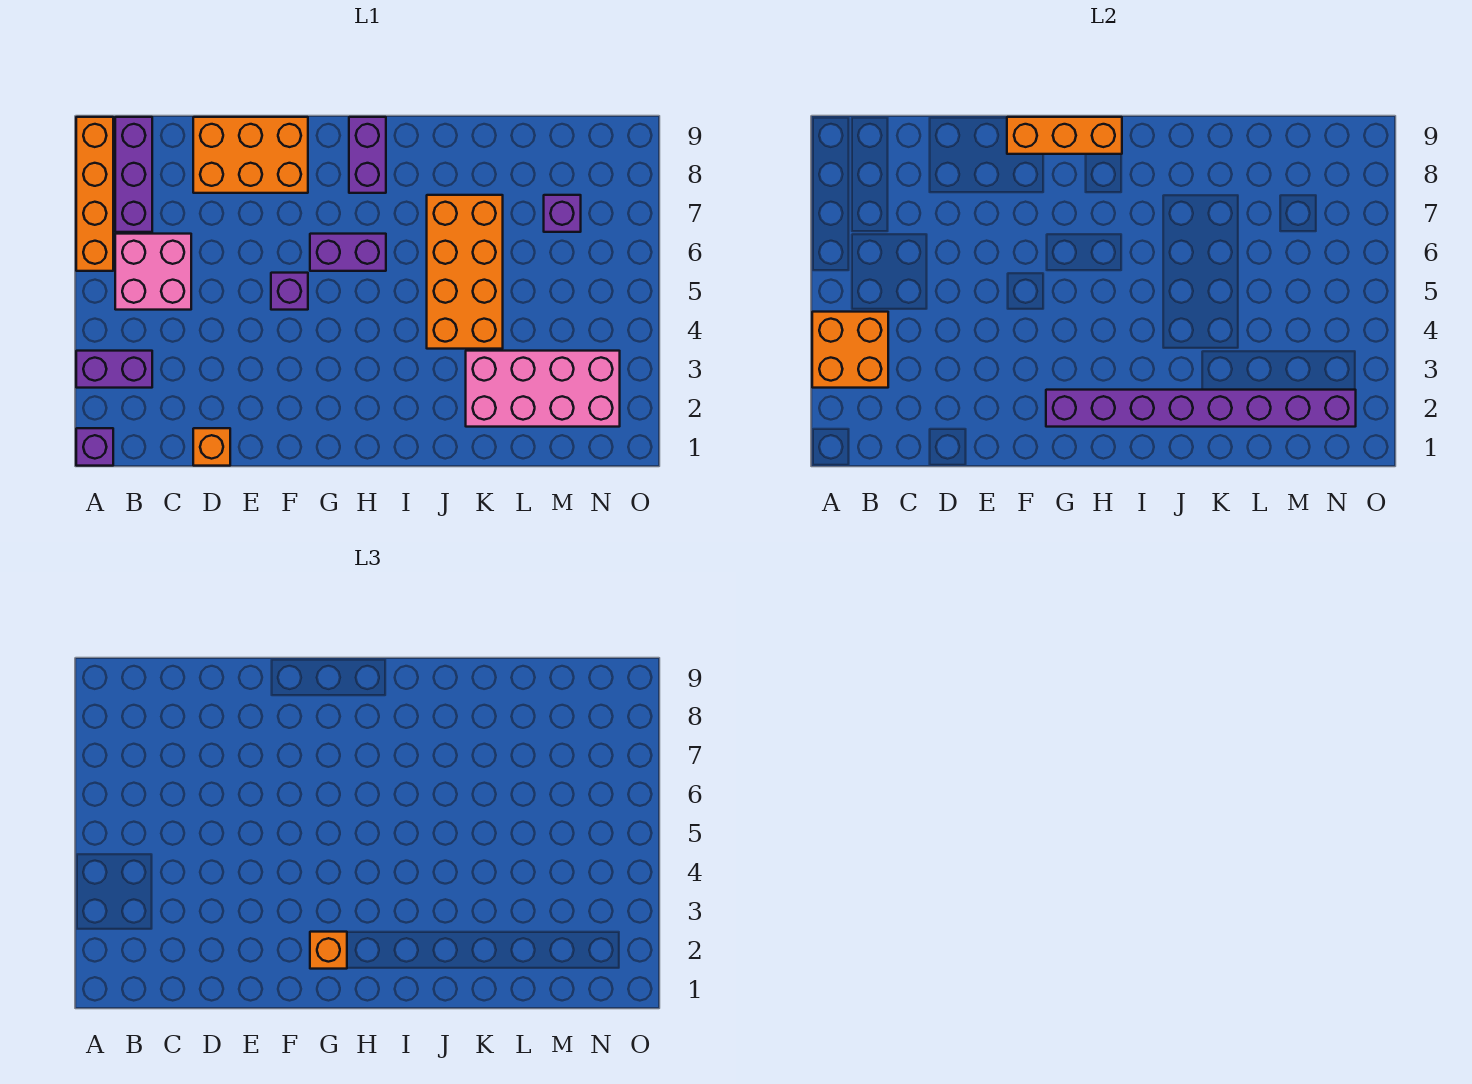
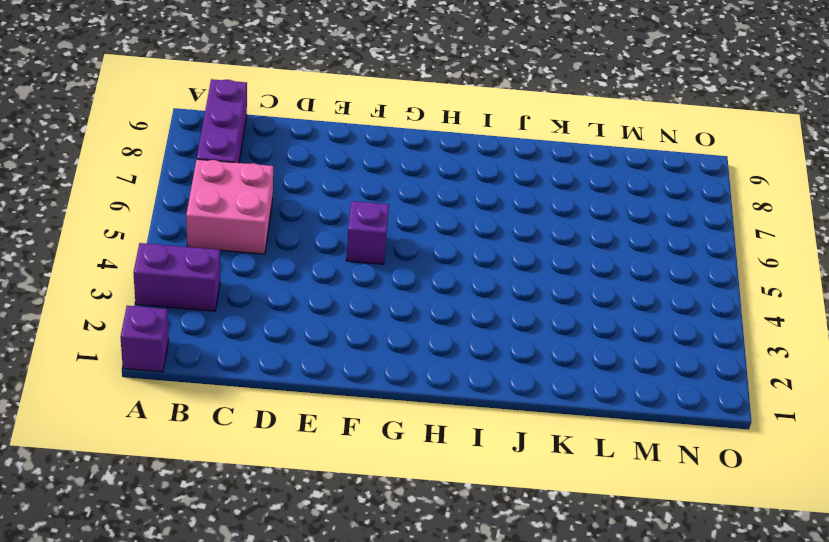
none -> orange 1x4 brick [76,117,113,271]
none -> orange 1x1 brick [193,428,230,466]
none -> orange 2x3 brick [193,117,308,193]

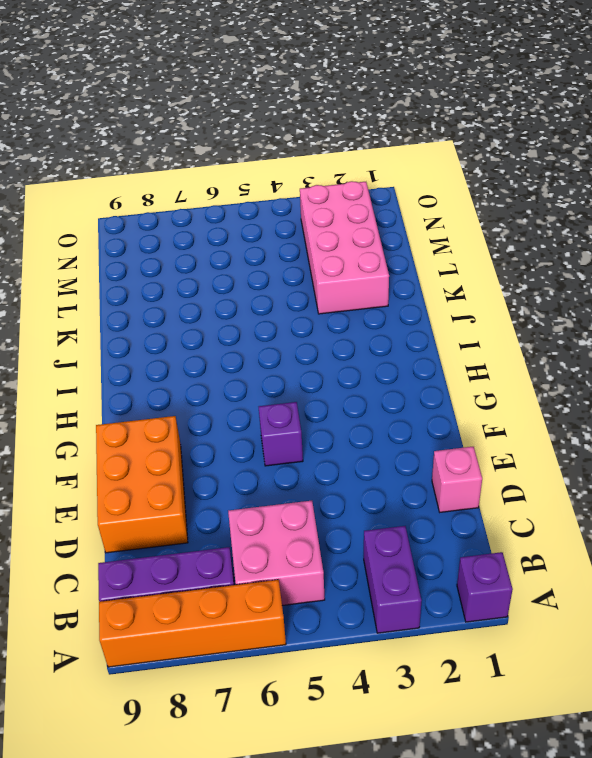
pink 1x1 brick [432,447,482,512] -> orange 1x1 brick [193,428,230,466]
none -> purple 1x2 brick [310,234,386,271]
none -> purple 1x2 brick [349,117,386,193]
none -> orange 2x4 brick [427,195,503,349]

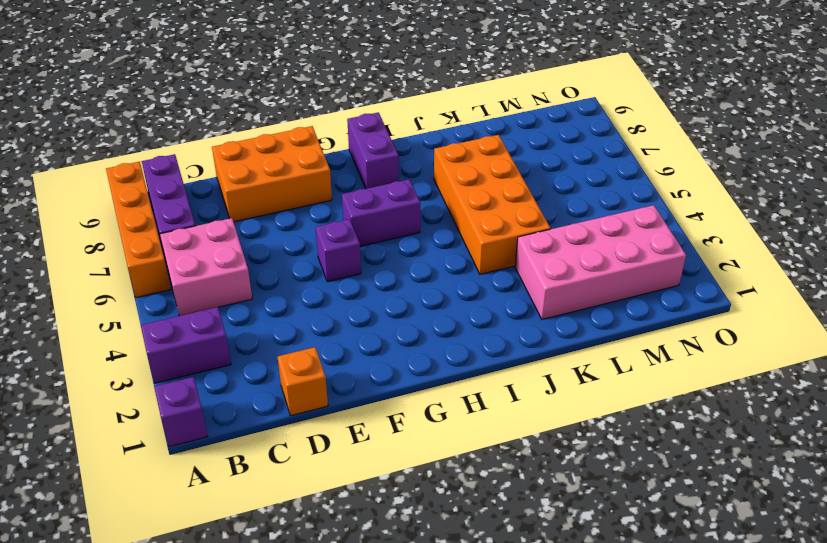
none -> purple 1x1 brick [544,195,581,232]
none -> orange 2x2 brick [812,312,888,388]
none -> orange 1x3 brick [1007,117,1122,154]

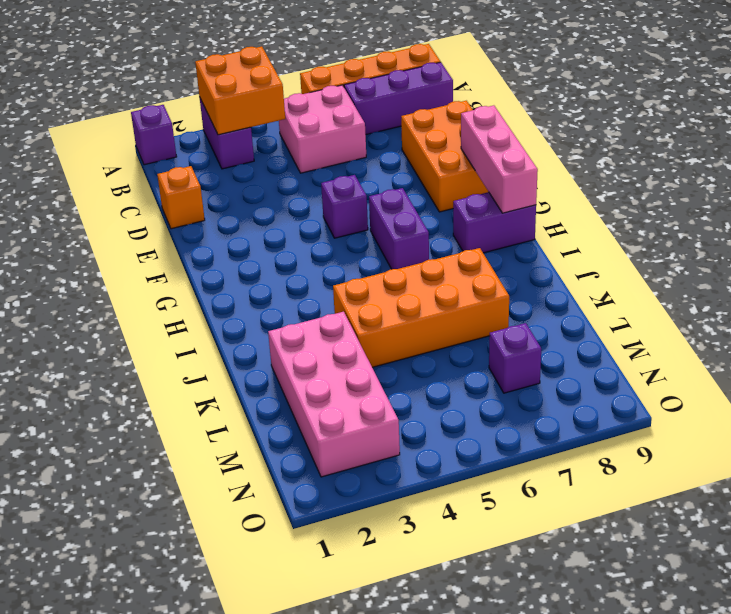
pink 1x3 brick [461,105,538,213] -> orange 1x3 brick [1007,117,1122,154]
none -> purple 1x8 brick [1046,390,1356,427]
none -> orange 1x1 brick [310,932,347,969]

